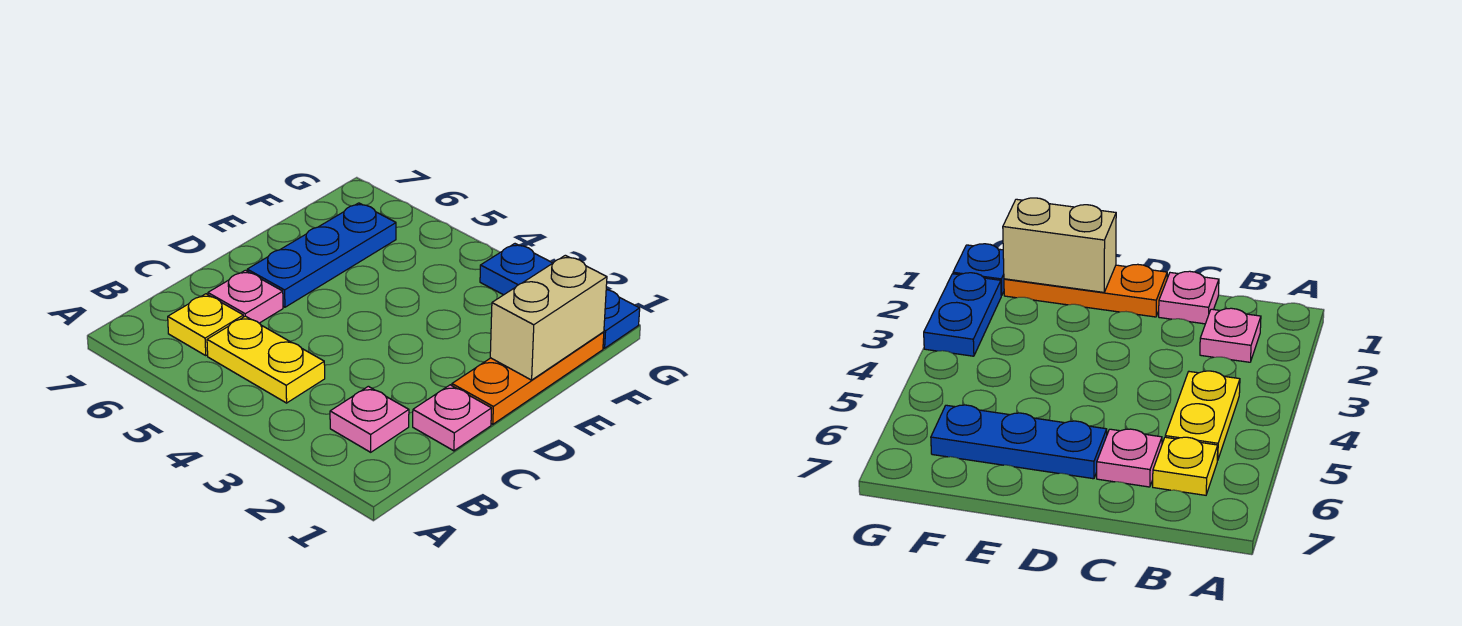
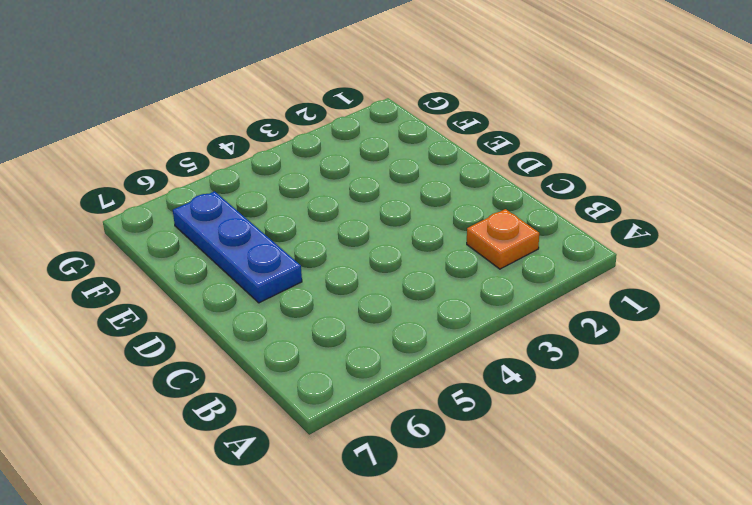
orange 1x1 plate [467,209,539,269] -> pink 1x1 plate [330,386,409,452]
none -> yellow 1x2 plate [207,316,325,403]
none -> yellow 1x1 plate [168,294,243,355]

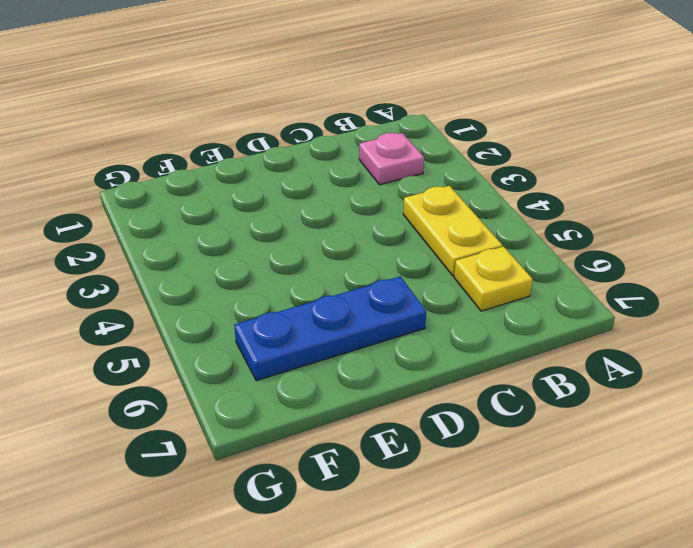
none -> pink 1x1 plate [413,385,492,451]
none -> pink 1x1 plate [208,270,283,323]

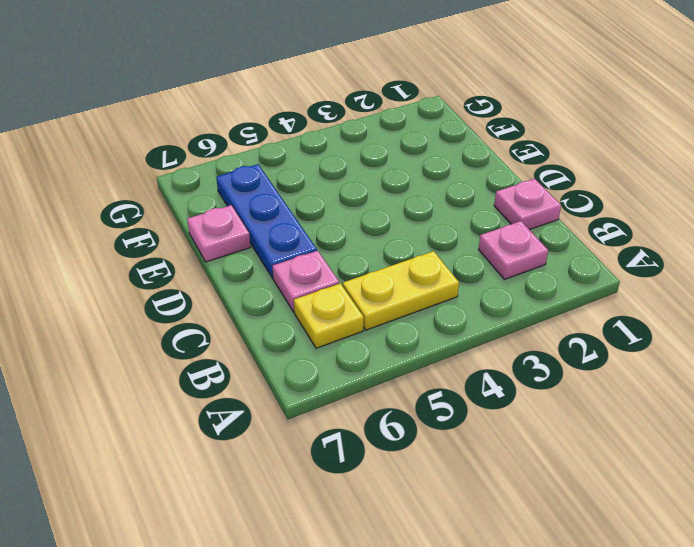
pink 1x1 plate [187,205,250,262] -> none
none -> orange 1x3 plate [452,332,604,424]
none -> blue 1x1 plate [603,290,640,348]

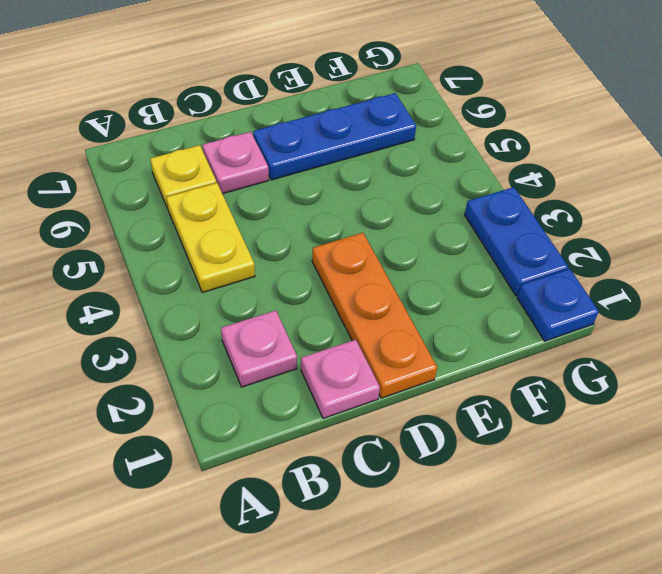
orange 1x3 plate [312,233,437,398] -> orange 1x3 plate turned to [452,332,604,424]
none -> tan 1x2 brick [490,255,607,380]

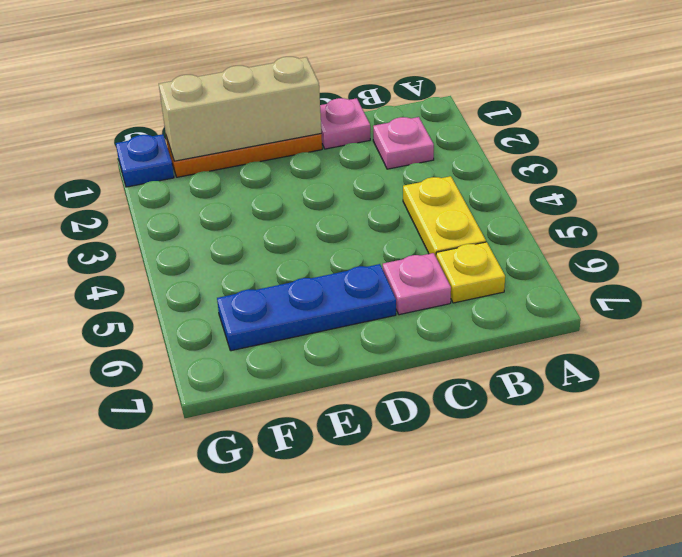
tan 1x3 brick [159,57,321,161] -> tan 1x2 brick [490,255,607,380]
none -> blue 1x2 plate [480,244,552,295]

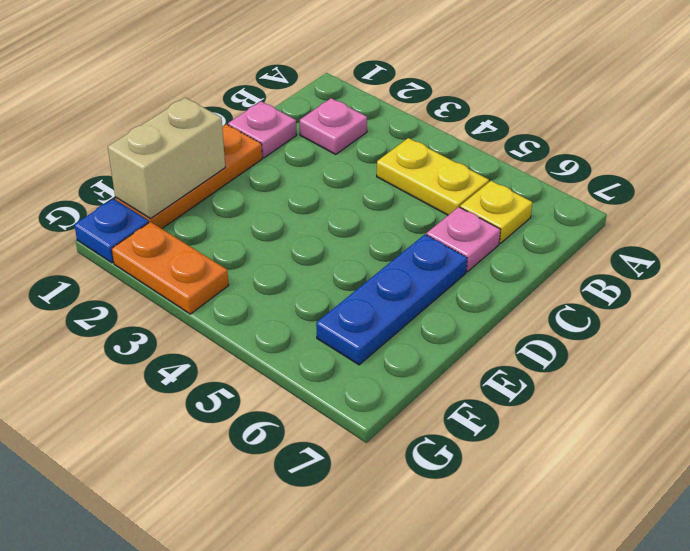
orange 1x2 plate [112,222,229,314] -> blue 1x2 plate [480,244,552,295]

